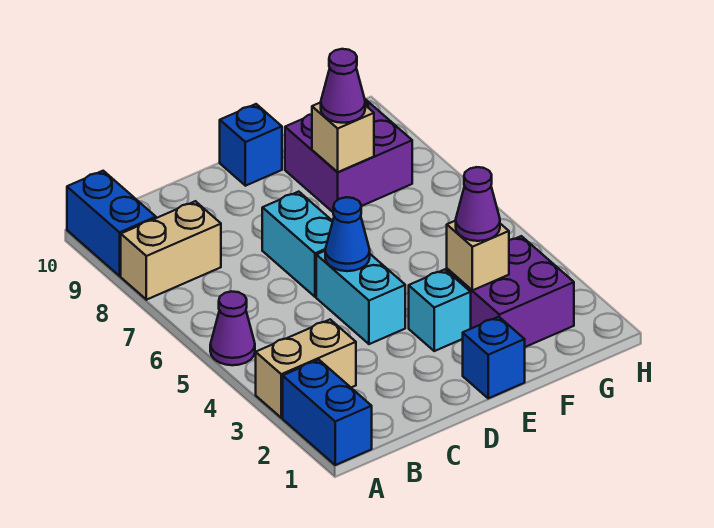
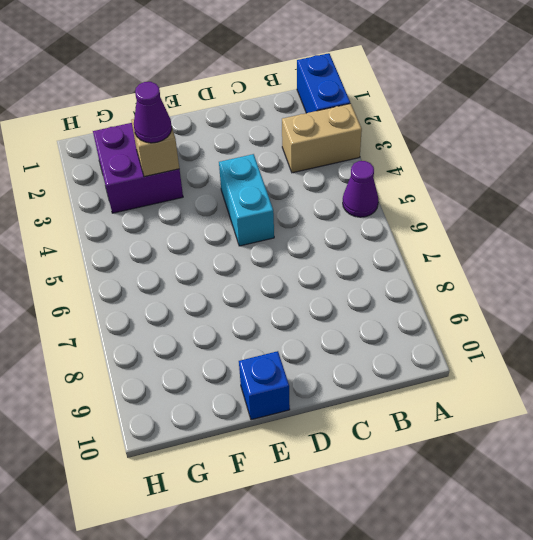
none -> tan 1x2 brick [121,201,221,300]
none -> blue 1x2 brick [67,171,156,276]
none -> cyan 1x2 brick [262,192,333,297]

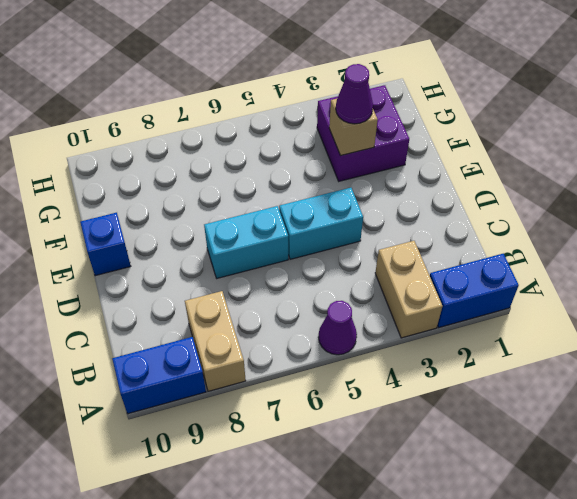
none -> blue 1x1 brick [463,317,525,398]
none -> cyan 1x1 brick [409,270,471,351]
none -> purple 2x2 brick [285,99,412,212]

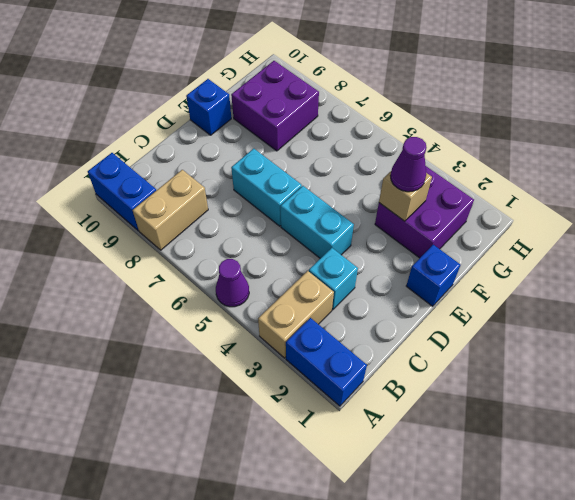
cyan 1x1 brick [309,248,358,310] -> cyan 1x1 brick moved to [409,270,471,351]
none -> blue 1x1 cone [325,197,370,271]
none -> tan 1x1 brick [312,102,374,172]
none -> purple 1x1 cone [321,49,365,123]

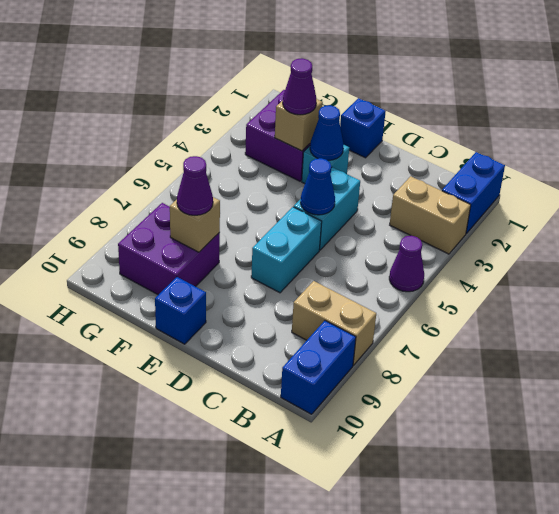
blue 1x1 cone [310,105,344,161] -> none

